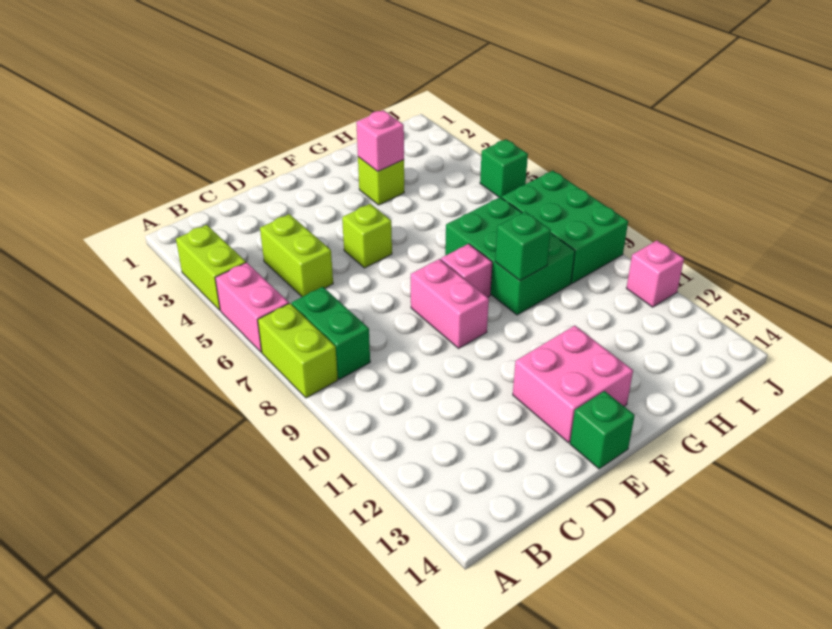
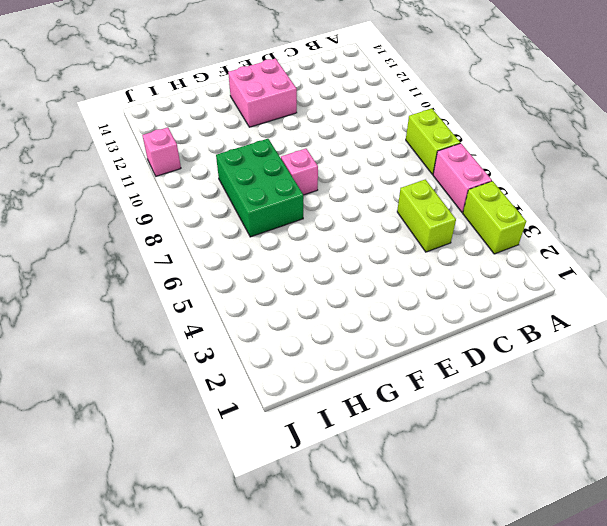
none -> green 1x2 brick [292,287,370,379]
none -> lime 1x1 brick [342,204,392,268]
none -> pink 1x2 brick [411,259,489,348]

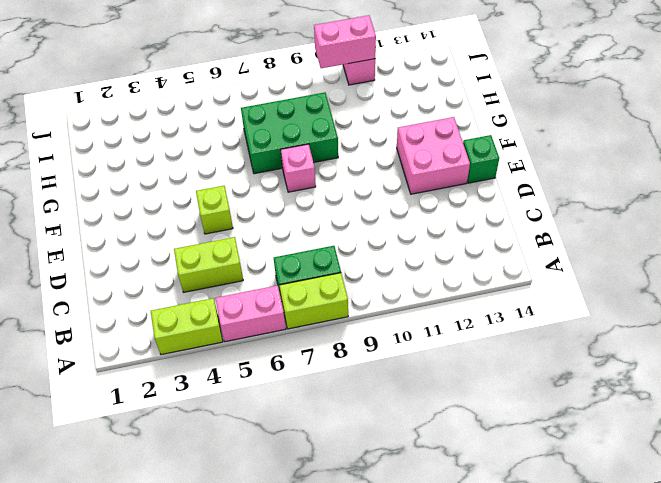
pink 1x2 brick [314,15,376,68] -> pink 1x2 brick moved to [411,259,489,348]
none -> lime 1x1 brick [358,157,404,205]
none -> green 2x3 brick [502,171,628,283]
none -> green 1x1 brick [480,139,528,198]

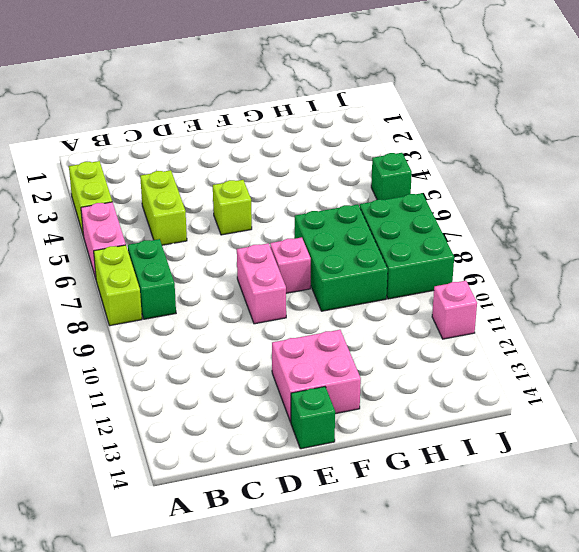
none -> lime 1x1 brick [358,157,404,205]
none -> pink 1x1 brick [356,110,404,171]
none -> green 1x1 brick [495,212,551,281]

